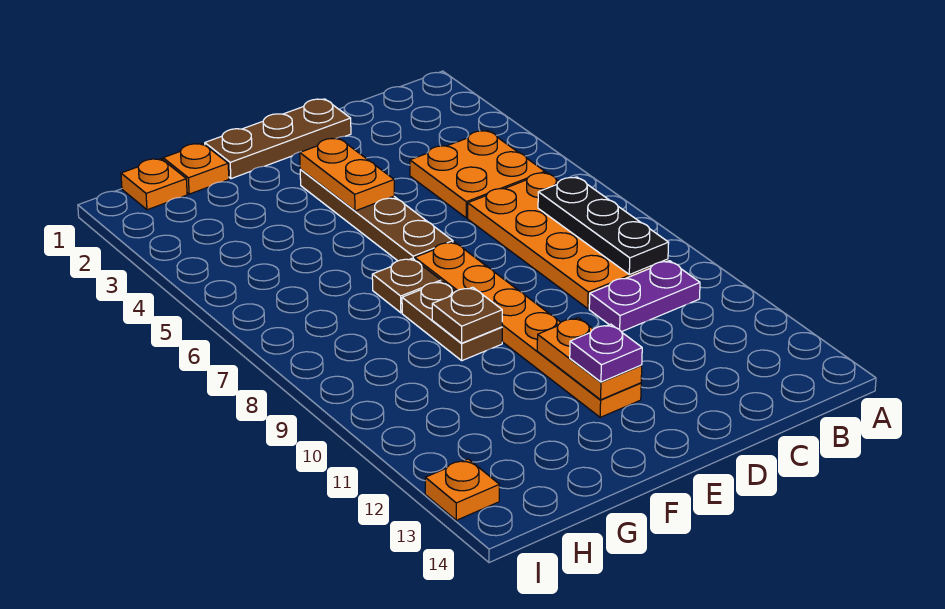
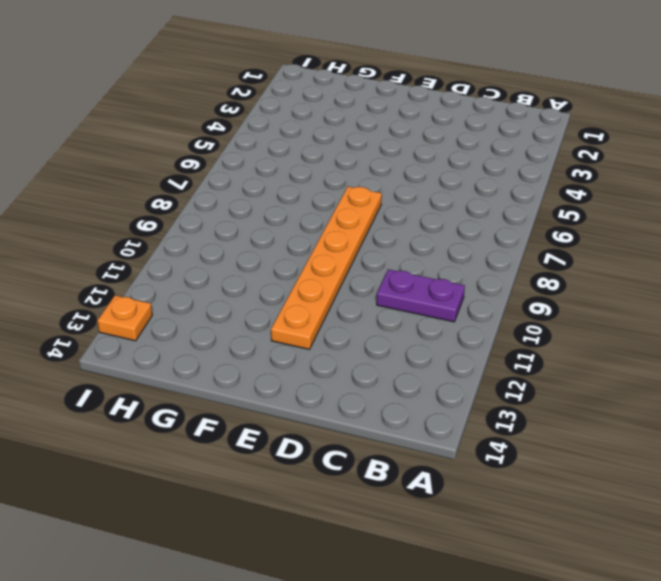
none -> orange 2x2 plate [410,131,545,218]
none -> orange 2x4 plate [468,172,668,309]
none -> brown 1x3 plate [205,99,351,179]

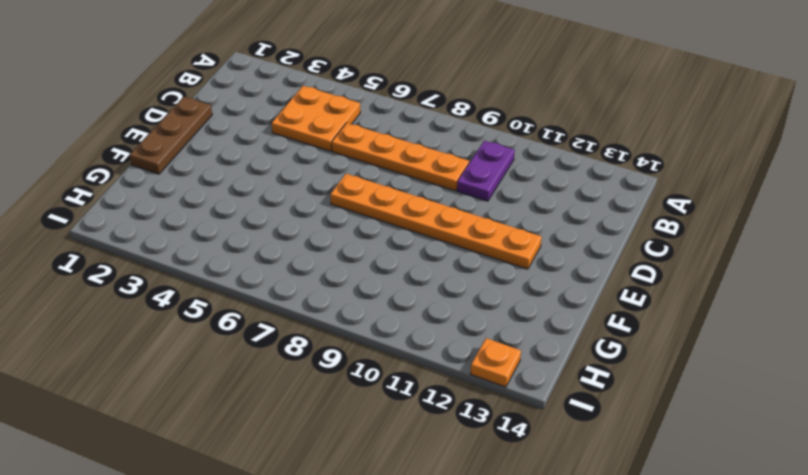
orange 1x4 plate [332,123,469,191] -> orange 2x4 plate [468,172,668,309]
none -> brown 1x4 plate [300,170,453,261]
none -> brown 1x1 plate [372,258,441,313]
none -> brown 1x2 plate [402,281,502,361]

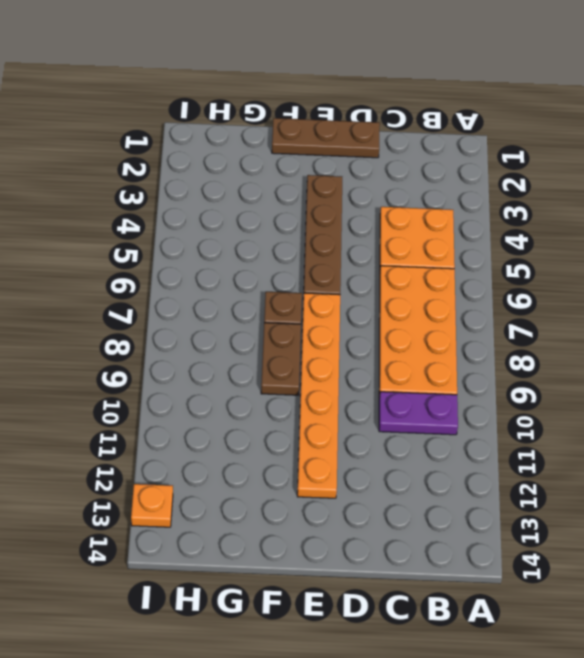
none -> orange 1x1 plate [163,143,229,194]
none -> orange 1x1 plate [121,159,187,210]
none -> black 1x3 plate [538,177,669,275]

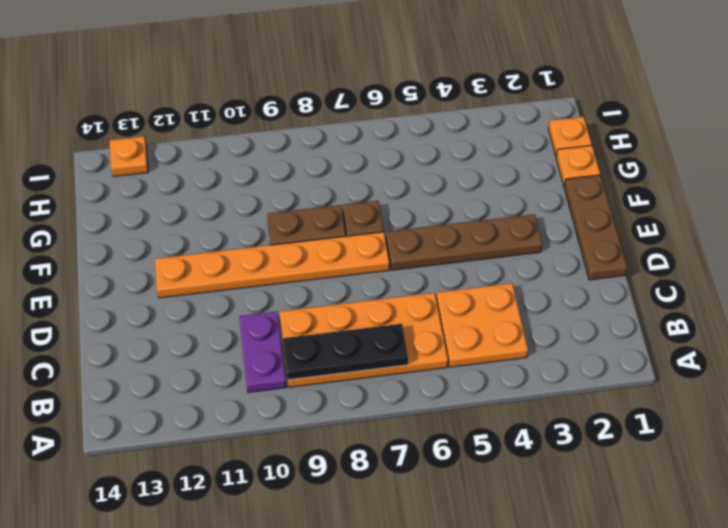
none -> orange 1x2 plate [300,138,394,211]
none -> orange 1x2 plate [537,318,642,400]
none -> brown 1x1 plate [432,287,502,343]

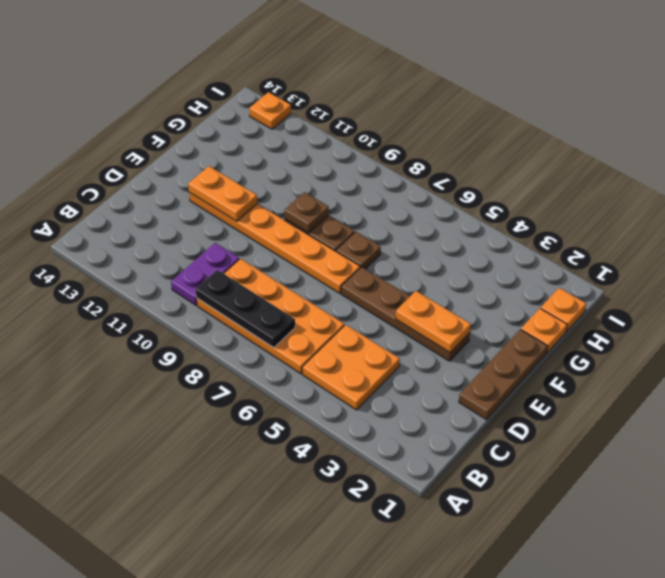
none -> purple 1x1 plate [570,324,642,382]

